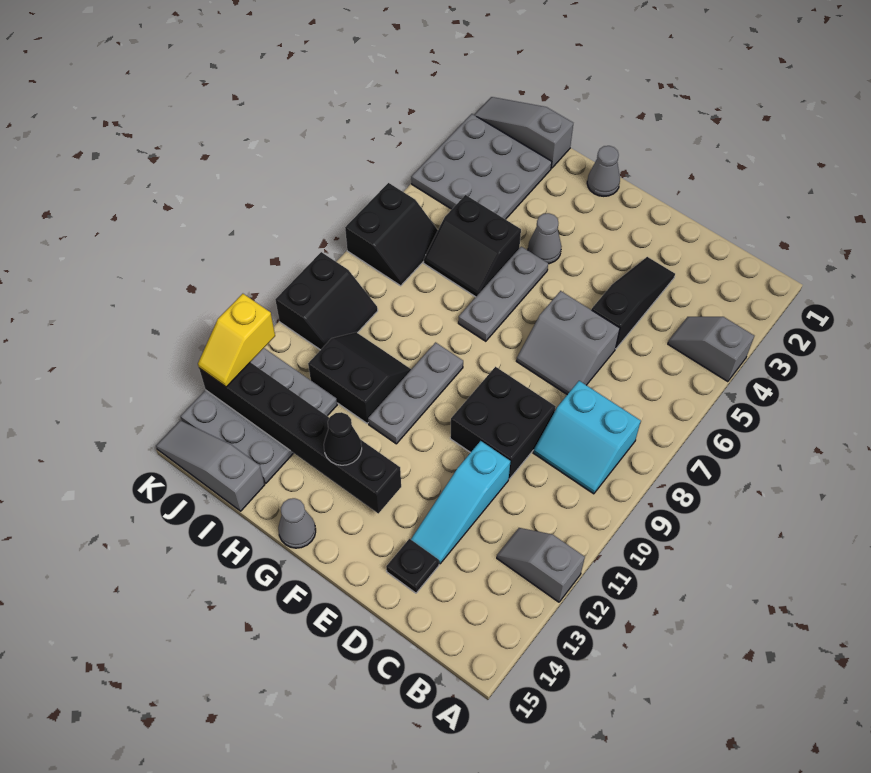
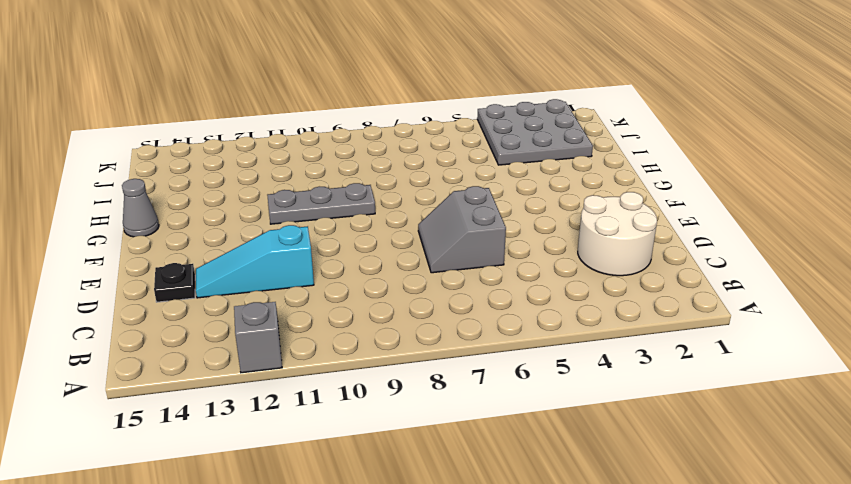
white 2x2 round brick [578,192,657,276] -> black 1x3 slope [592,257,675,349]
none -> grey 1x2 slope [668,317,754,382]
none -> cyan 2x2 slope [533,381,641,494]
none -> black 2x2 brick [450,367,556,479]

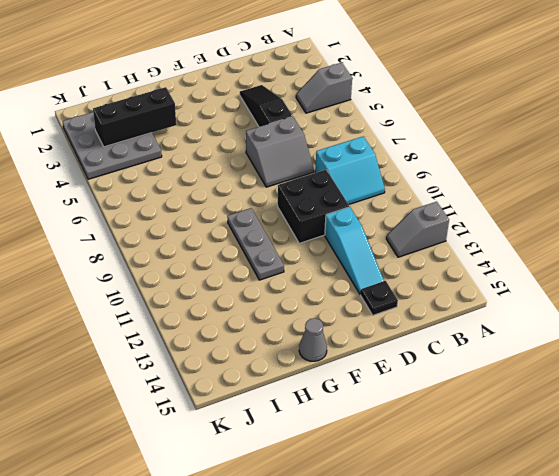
black 1x3 brick [93,87,176,147] -> none
none -> grey 1x1 cone [587,146,620,196]
none -> grey 1x1 cone [528,213,562,264]
none -> grey 1x3 plate [458,247,548,341]

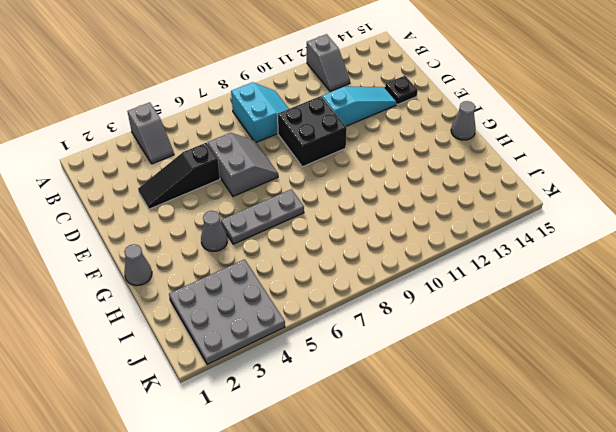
none -> grey 1x3 plate [368,342,463,444]
none -> black 2x2 slope [424,195,521,297]
none -> black 2x2 slope [308,332,411,423]

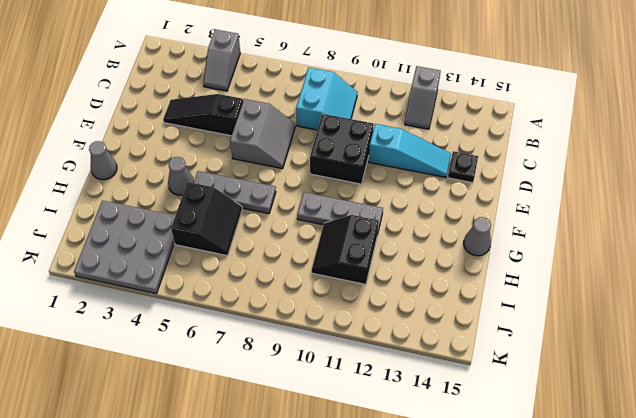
none -> grey 1x3 slope [474,97,573,168]
none -> grey 3x3 plate [181,348,337,483]
none -> grey 1x3 slope [156,421,265,511]

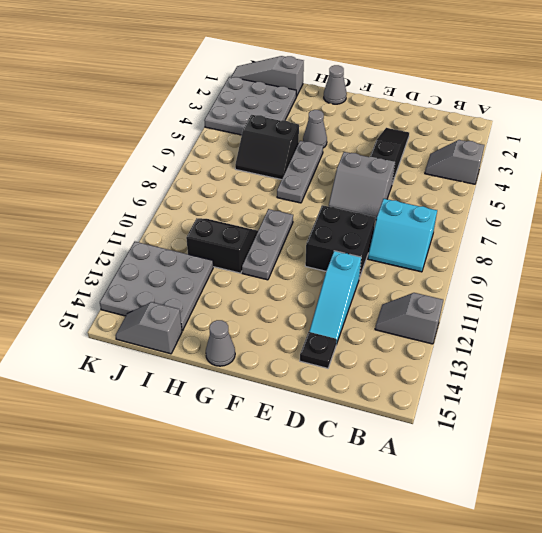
grey 1x2 slope [115,302,182,354] -> grey 1x3 slope [156,421,265,511]
none -> black 2x2 slope [345,183,438,286]
none -> black 2x2 slope [275,252,378,350]
none -> black 1x6 brick [199,362,401,513]

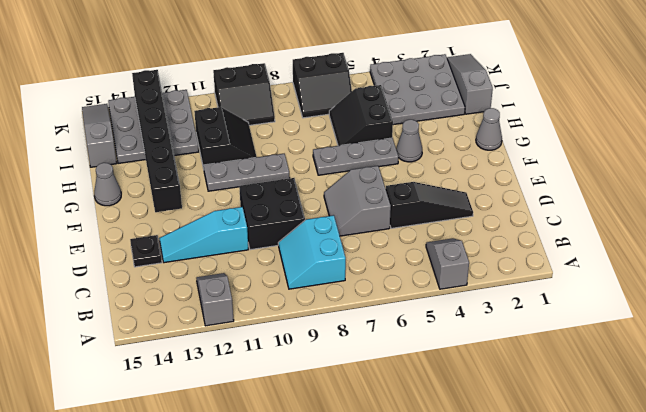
none -> black 1x1 cone [324,412,362,465]
none -> yellow 1x2 slope [198,294,275,387]

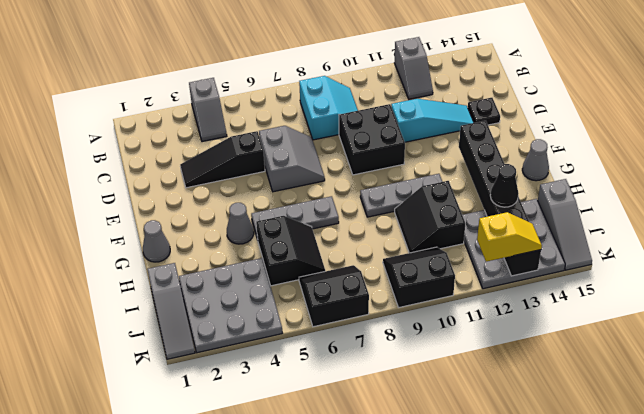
black 1x1 cone [490,164,519,207] -> black 1x1 cone moved to [324,412,362,465]

